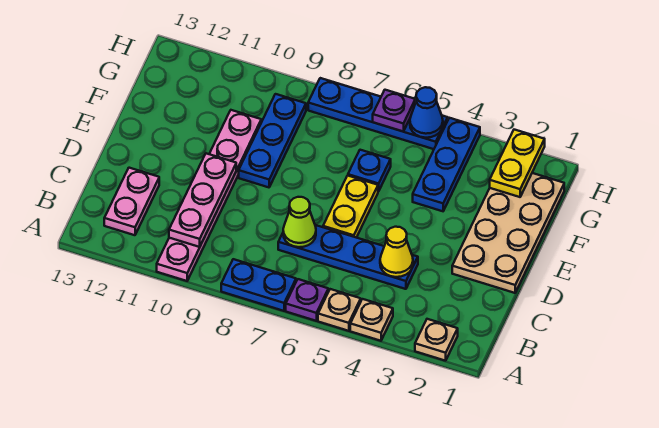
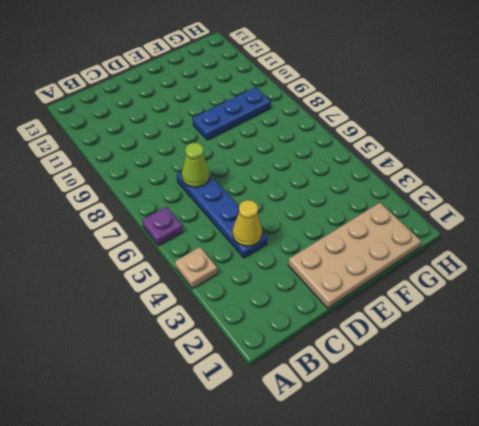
none -> tan 1x1 plate [415,319,458,361]
none -> tan 1x1 plate [318,289,361,331]
none -> blue 1x2 plate [221,259,296,311]

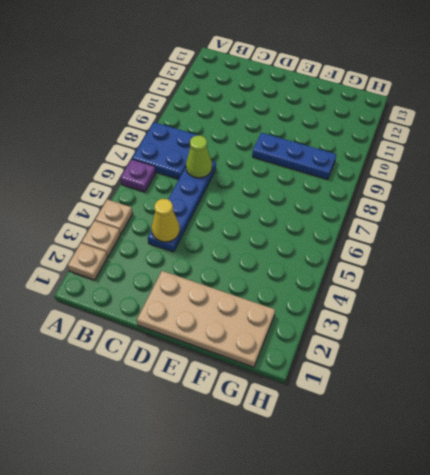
tan 1x1 plate [82,221,120,257] -> tan 1x1 plate moved to [318,289,361,331]
blue 2x2 plate [132,122,199,179] -> blue 1x2 plate [221,259,296,311]
none -> pink 1x6 plate [157,110,261,281]
none -> pink 1x2 plate [104,168,159,235]
none -> yellow 1x2 plate [323,176,378,238]

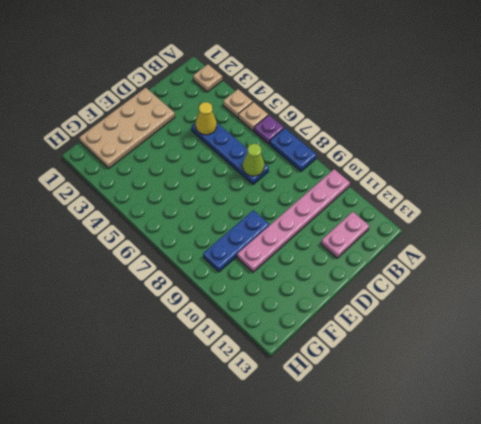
none -> yellow 1x2 plate [323,176,378,238]
none -> blue 1x3 plate [413,118,480,211]
none -> blue 1x1 plate [348,150,391,192]

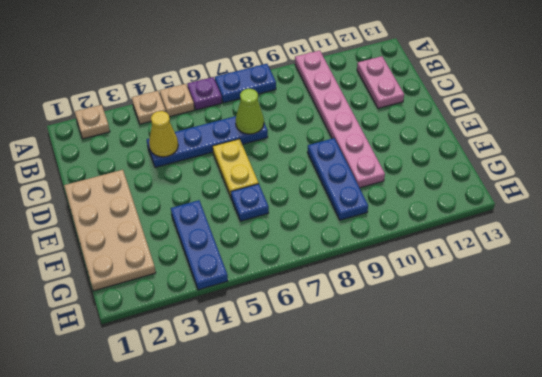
none -> blue 1x4 plate [308,78,448,149]
none -> pink 1x3 plate [169,153,236,247]
none -> yellow 1x2 plate [490,130,545,197]

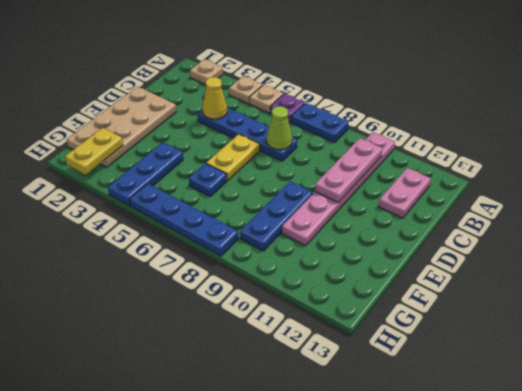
none -> blue 1x1 cone [410,87,443,138]
none -> purple 1x1 plate [373,90,415,132]

